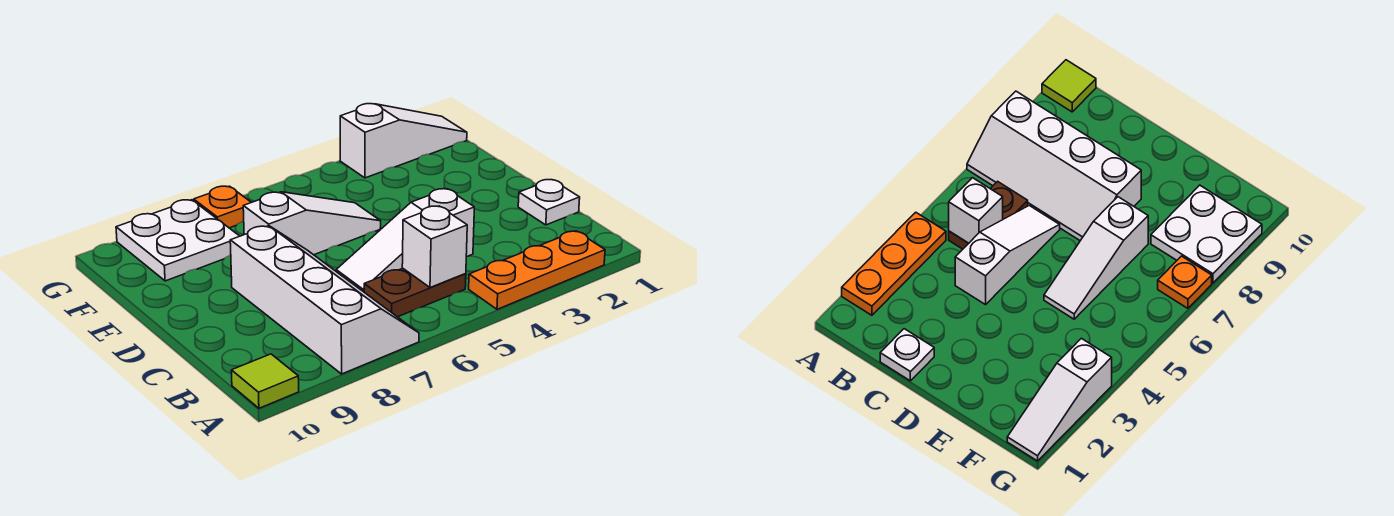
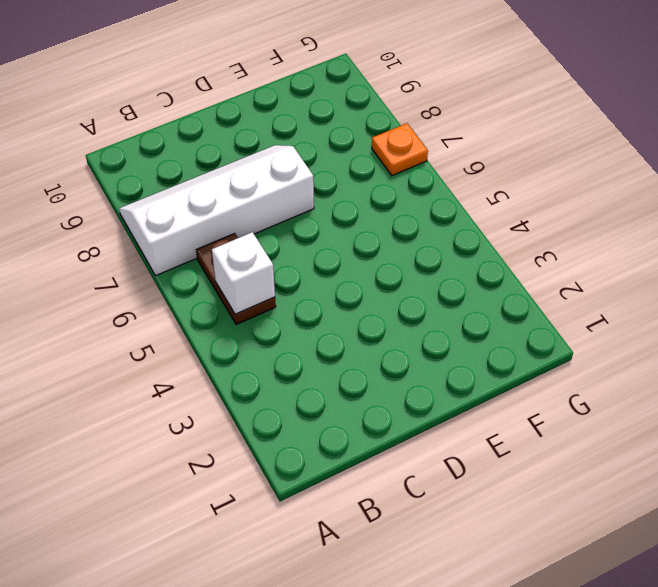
white 2x4 slope [119,145,314,276] -> white 2x4 slope turned to [230,226,419,374]
none -> orange 1x3 plate [469,231,605,309]
none -> lime 1x1 tile [231,354,299,408]

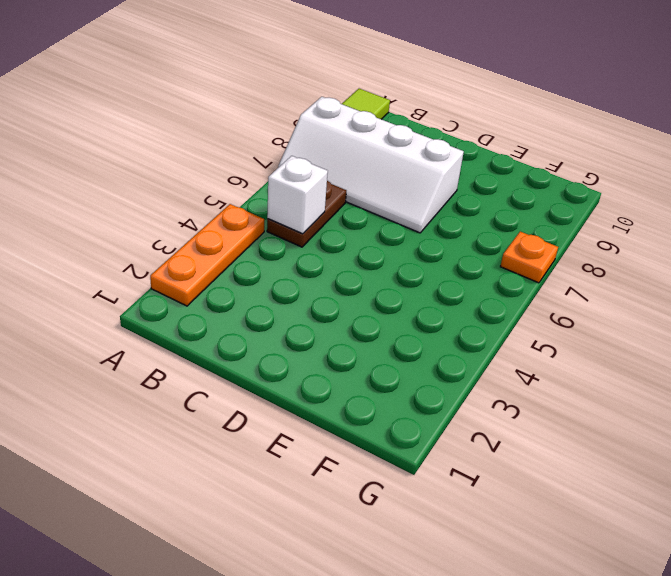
none -> white 1x1 plate [518,180,580,225]
none -> white 1x3 slope [336,189,474,292]

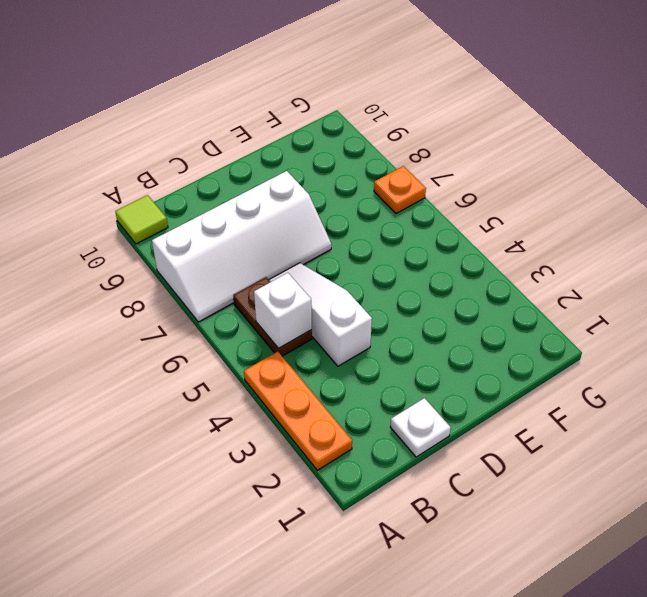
none -> white 1x3 slope [243,192,381,255]
none -> white 2x2 plate [116,200,239,281]

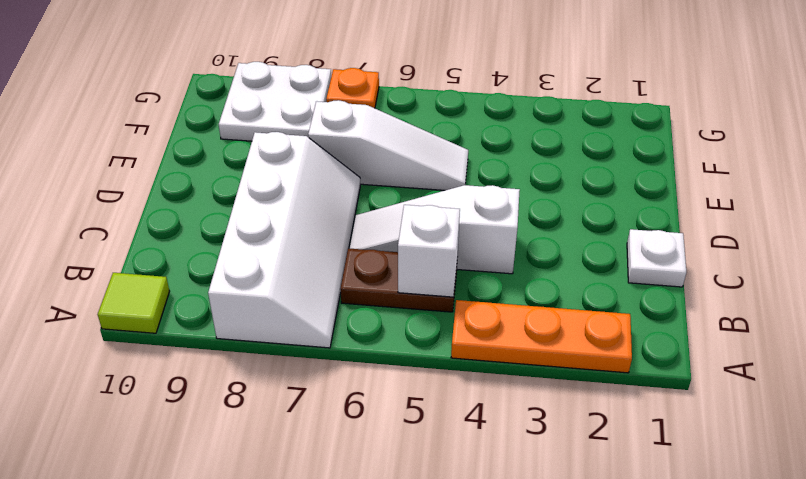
none -> white 1x3 slope [340,104,467,178]

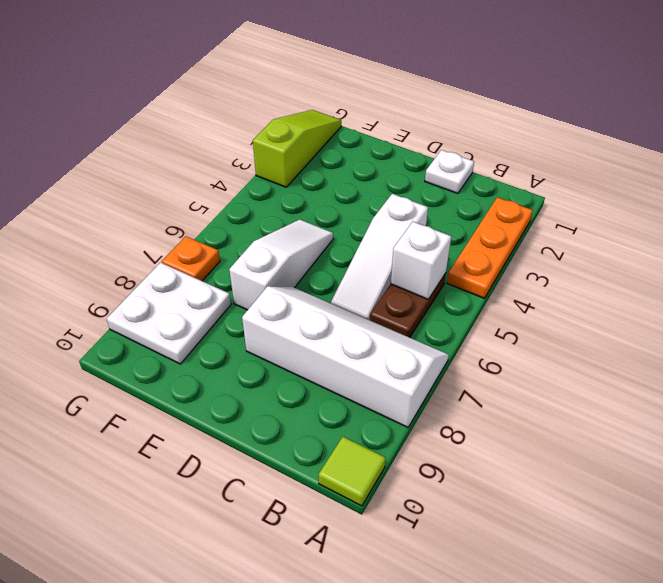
lime 1x3 slope [253,110,341,187] -> white 1x3 slope [340,104,467,178]

